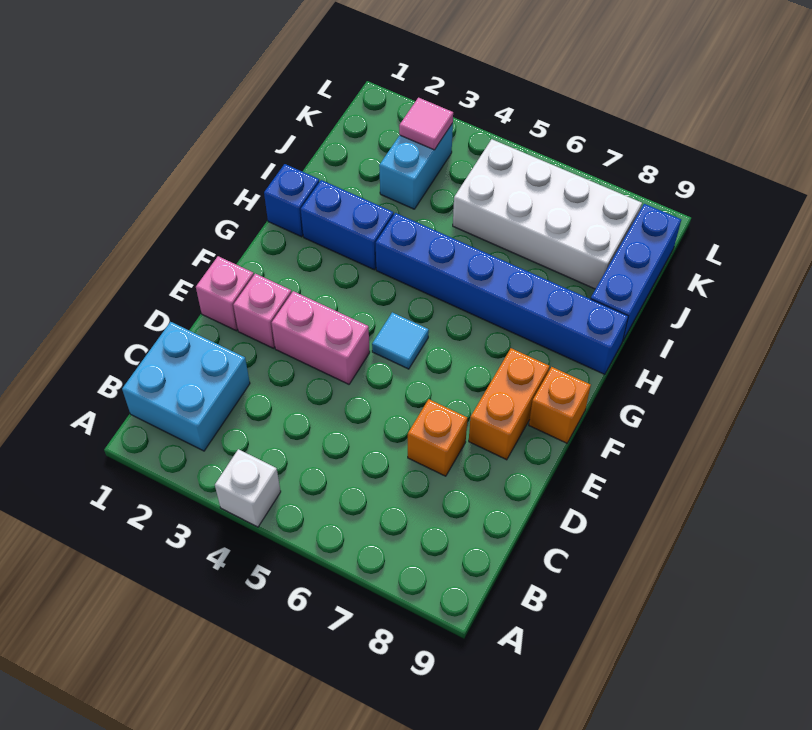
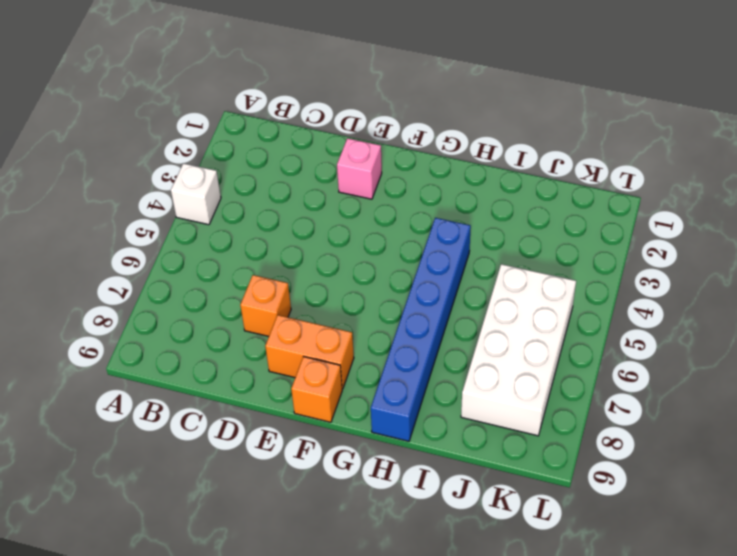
none -> cyan 2x2 brick [122,322,250,451]
none -> pink 1x1 brick [196,256,254,331]
none -> pink 1x2 brick [272,291,370,384]

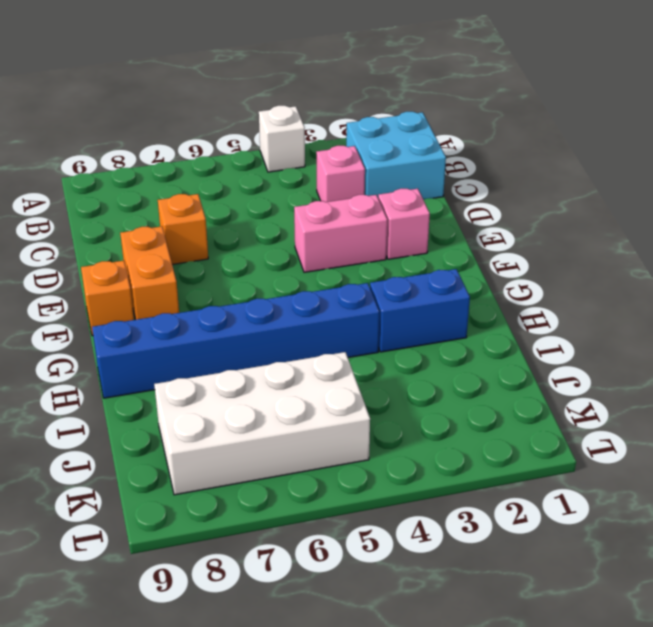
pink 1x1 brick [316,146,365,202] -> pink 1x1 brick moved to [196,256,254,331]
none -> cyan 1x1 tile [372,312,429,369]
none -> blue 1x1 brick [264,164,319,237]
none -> blue 1x3 brick [591,204,681,340]

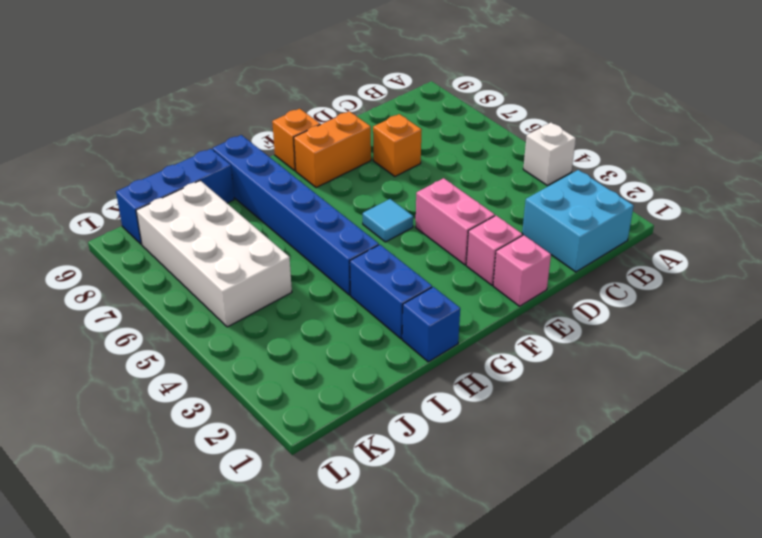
none -> cyan 1x2 brick [379,123,453,209]
none -> pink 1x1 tile [399,98,453,150]

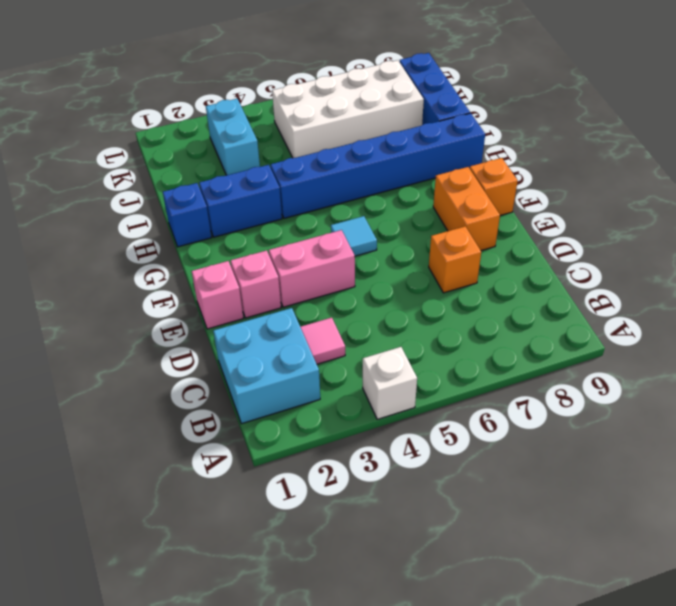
pink 1x1 tile [301,318,345,364] -> pink 1x1 tile moved to [399,98,453,150]

